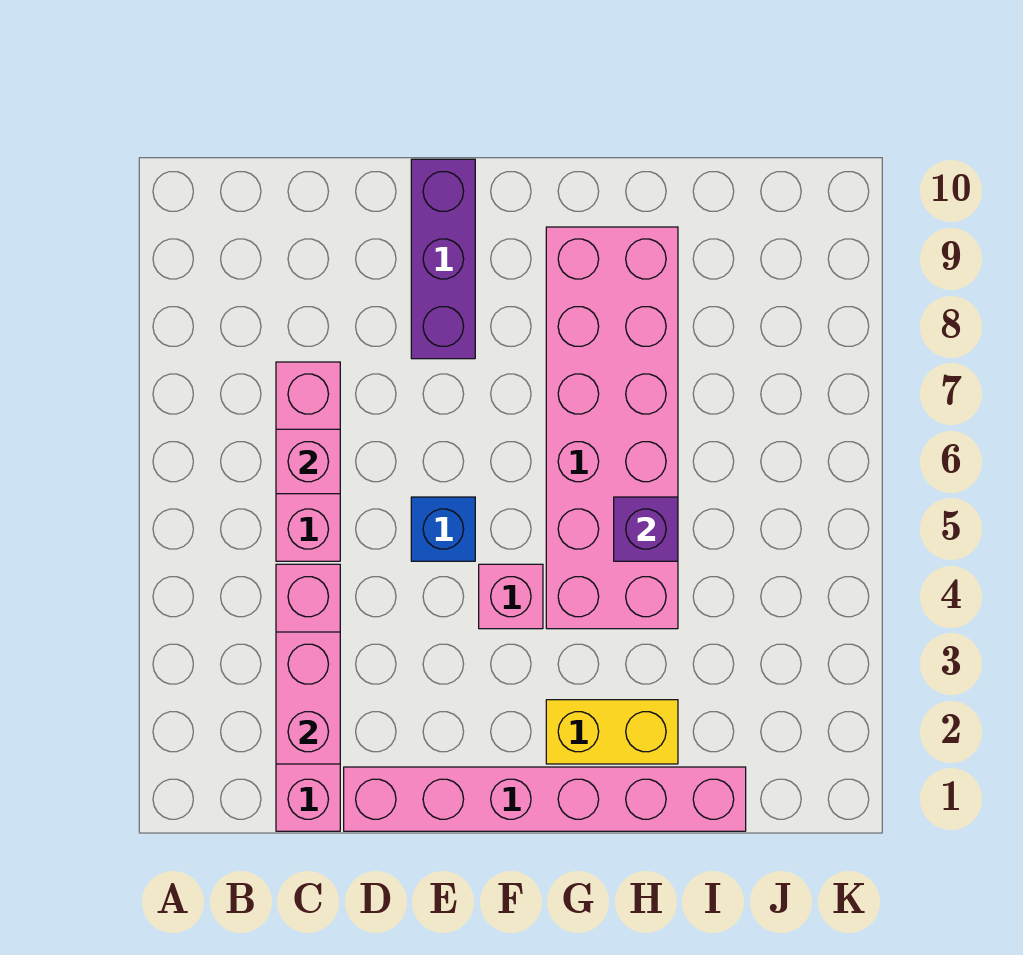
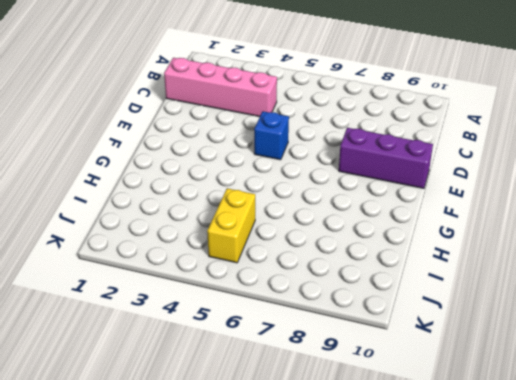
yellow 1x2 brick [207,188,255,263] -> yellow 1x2 brick moved to [546,700,678,764]
none -> pink 1x3 brick [276,362,340,561]
none -> pink 1x6 brick [344,767,746,831]

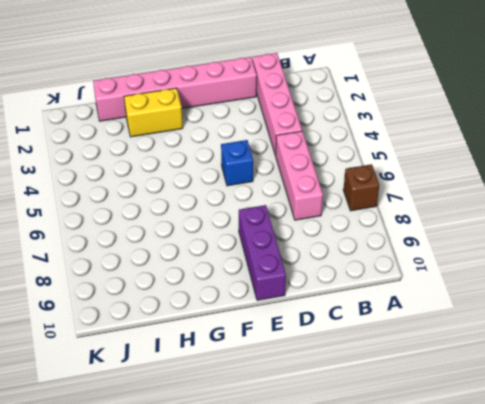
brown 1x1 brick [343,164,379,211] -> none
none -> pink 1x1 brick [479,564,543,629]
none -> pink 2x6 brick [546,227,678,629]

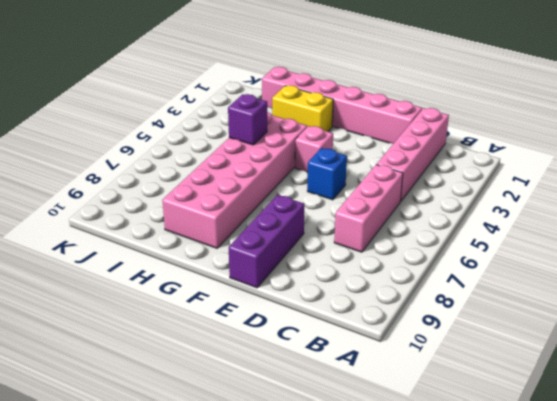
none -> pink 1x2 brick [276,632,340,764]
none -> pink 1x1 brick [276,429,340,494]

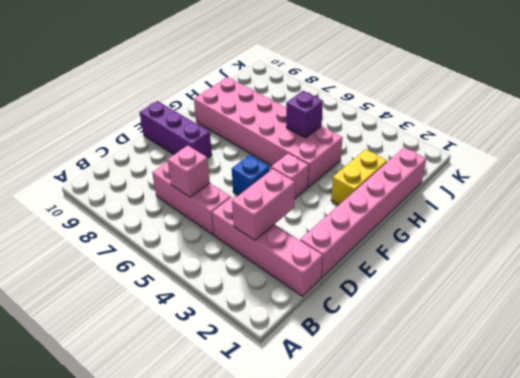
pink 1x2 brick [232,169,295,240] -> pink 1x2 brick turned to [276,632,340,764]

